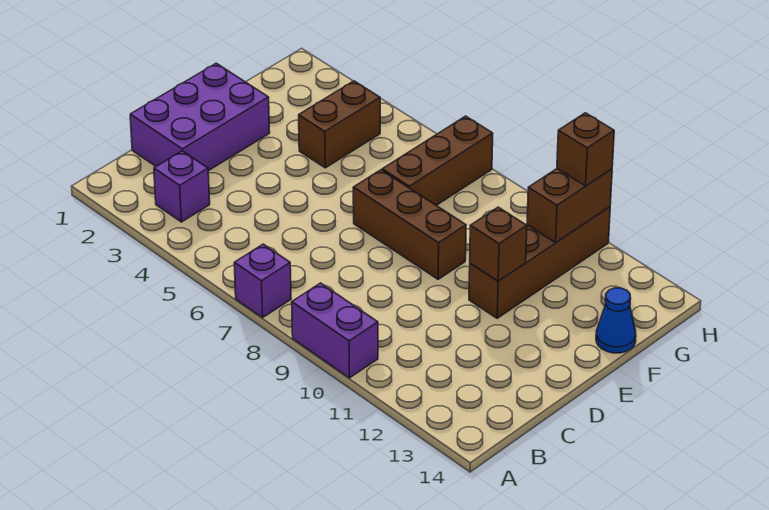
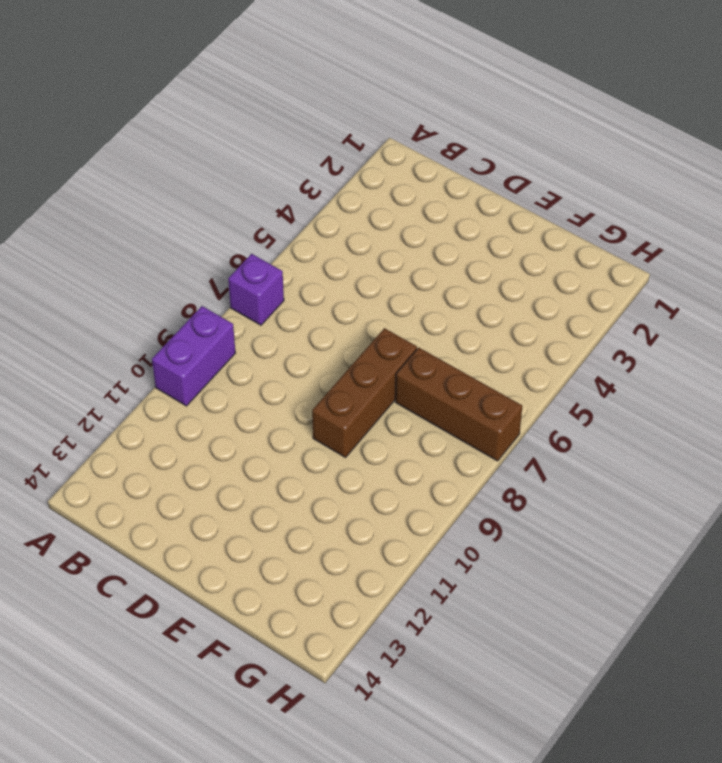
none -> purple 1x1 brick [154,151,210,222]
none -> purple 2x3 brick [130,63,270,171]
none -> brown 1x4 brick [469,207,610,318]

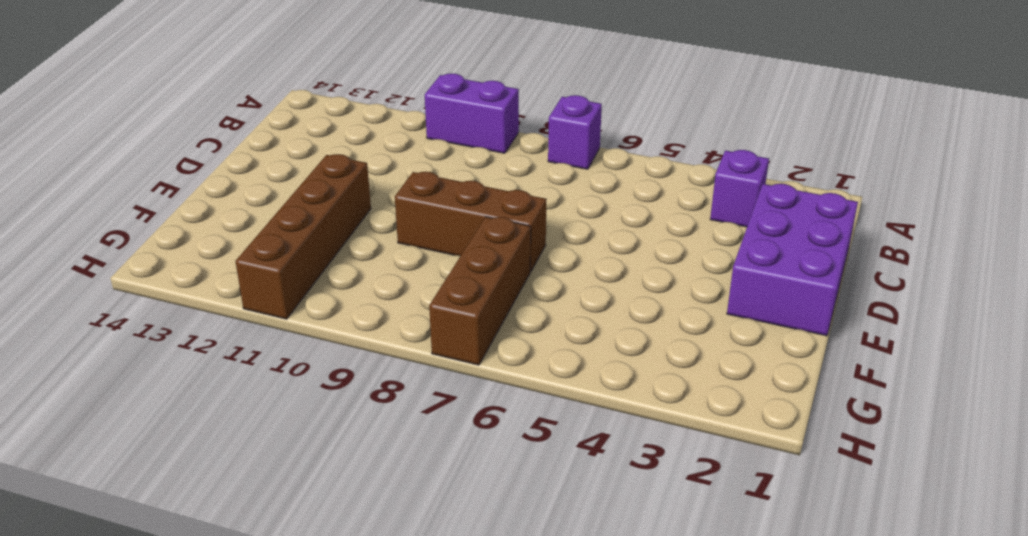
none -> brown 1x2 brick [299,81,380,168]
none -> blue 1x1 cone [596,288,636,353]
none -> brown 1x1 brick [470,207,527,281]

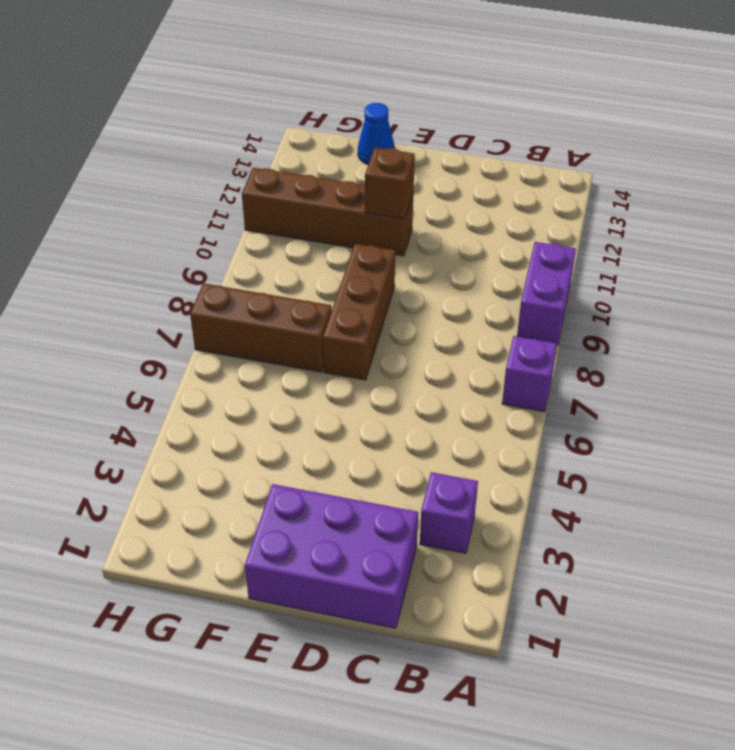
none -> brown 1x2 brick [299,81,380,168]
none -> brown 1x2 brick [527,169,612,243]
none -> brown 1x1 brick [557,113,614,186]

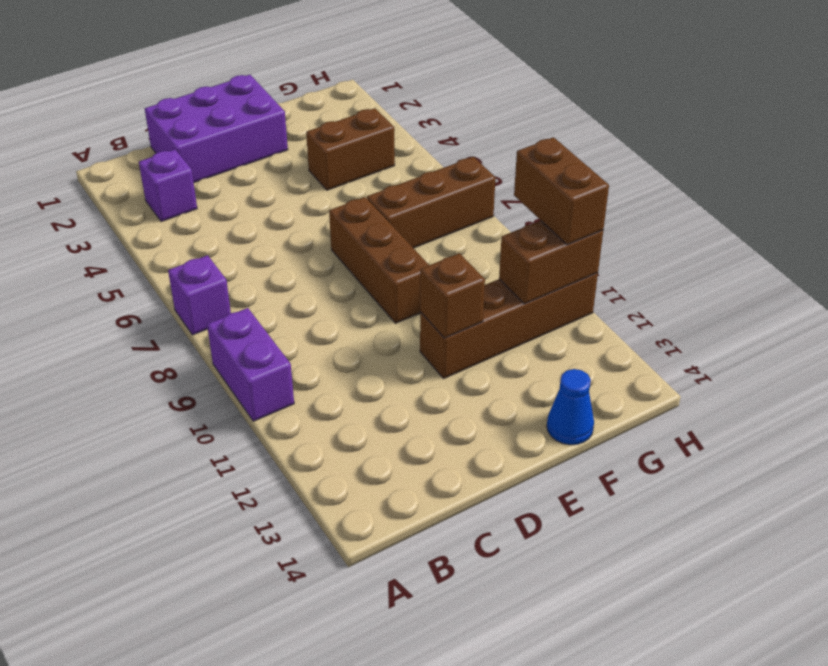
brown 1x2 brick [514,137,609,245] -> brown 1x1 brick [557,113,614,186]

